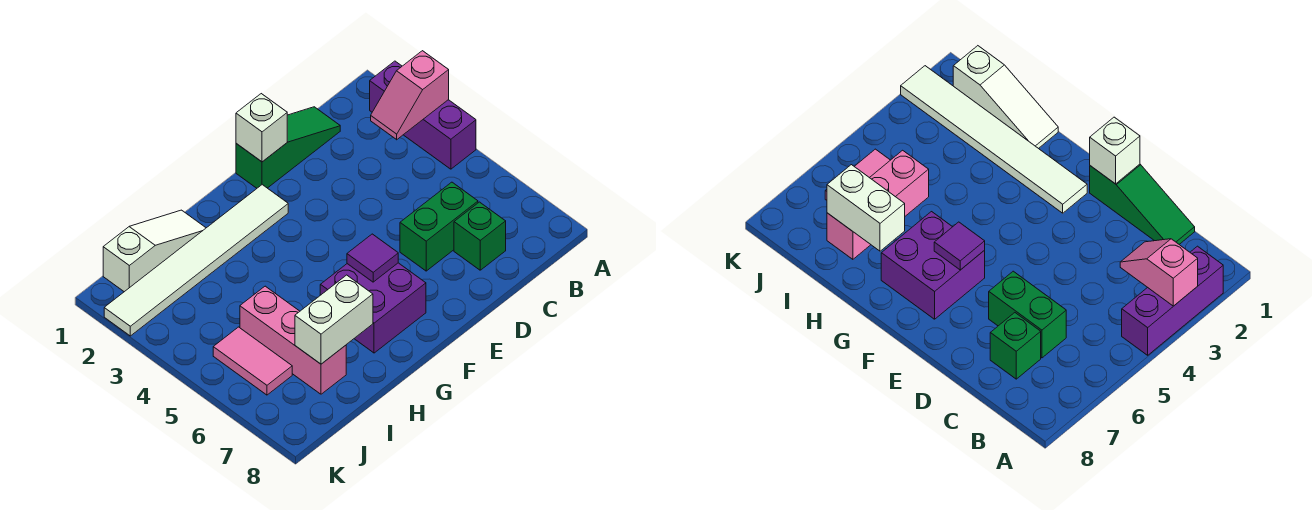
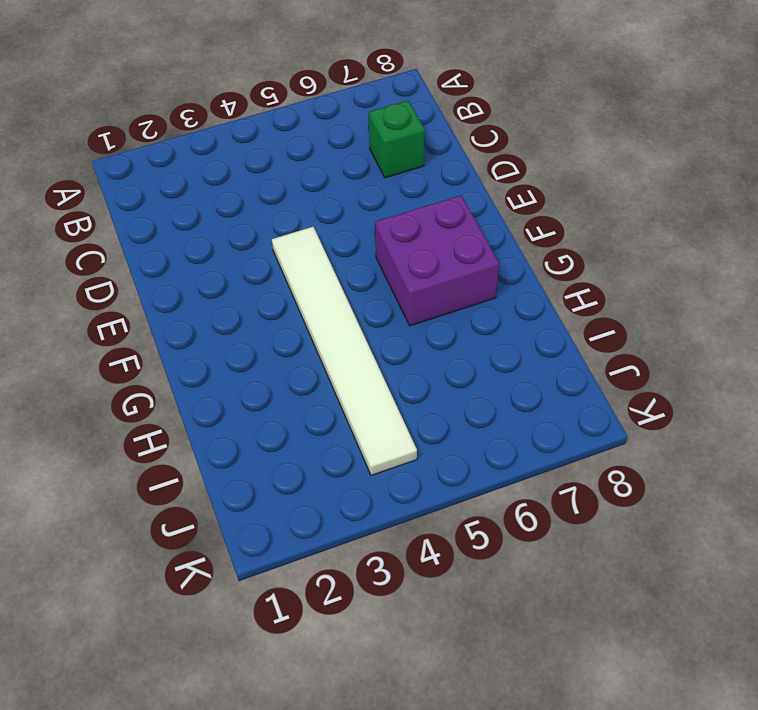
white 1x6 tile [272,227,417,475] -> white 1x6 tile moved to [104,185,288,336]
none -> purple 1x3 brick [370,61,476,169]
none -> green 1x3 slope [236,107,340,188]
none -> green 1x2 brick [400,182,478,271]

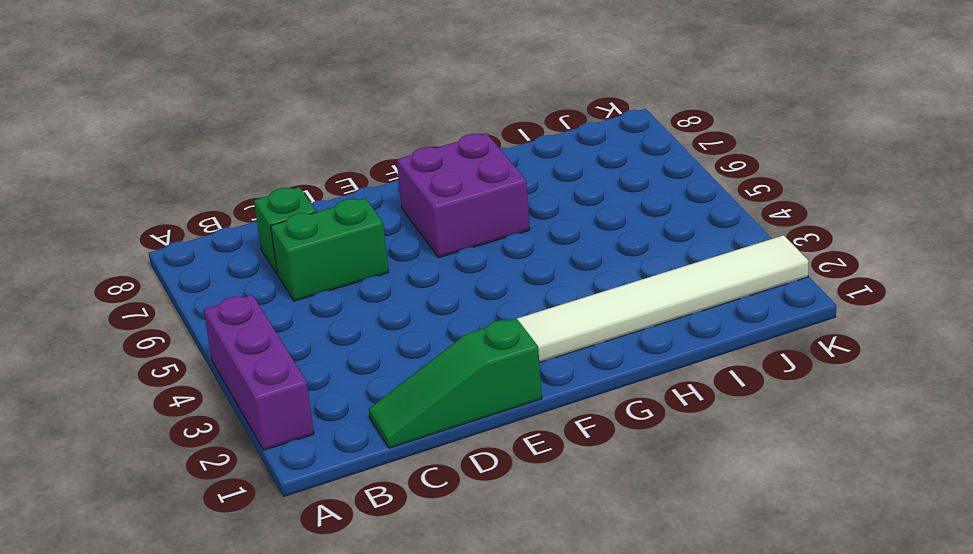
none -> white 1x3 slope [103,210,206,292]
none -> pink 1x3 brick [240,286,346,394]
none -> pink 1x2 tile [213,327,292,395]

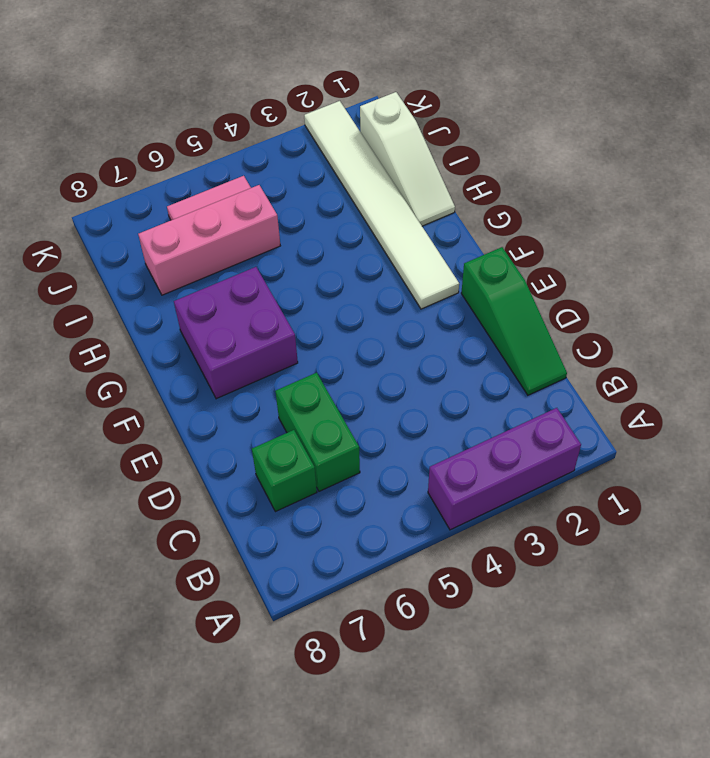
none -> pink 1x2 slope [371,51,449,140]
none -> white 1x1 brick [236,94,287,162]
none -> purple 1x1 tile [347,234,398,282]

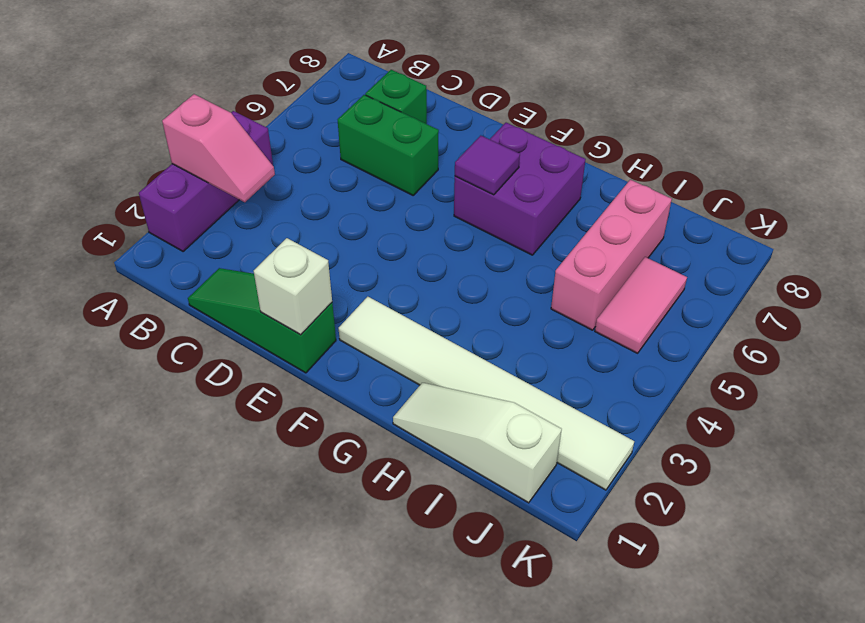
none -> white 1x2 brick [295,275,373,364]

